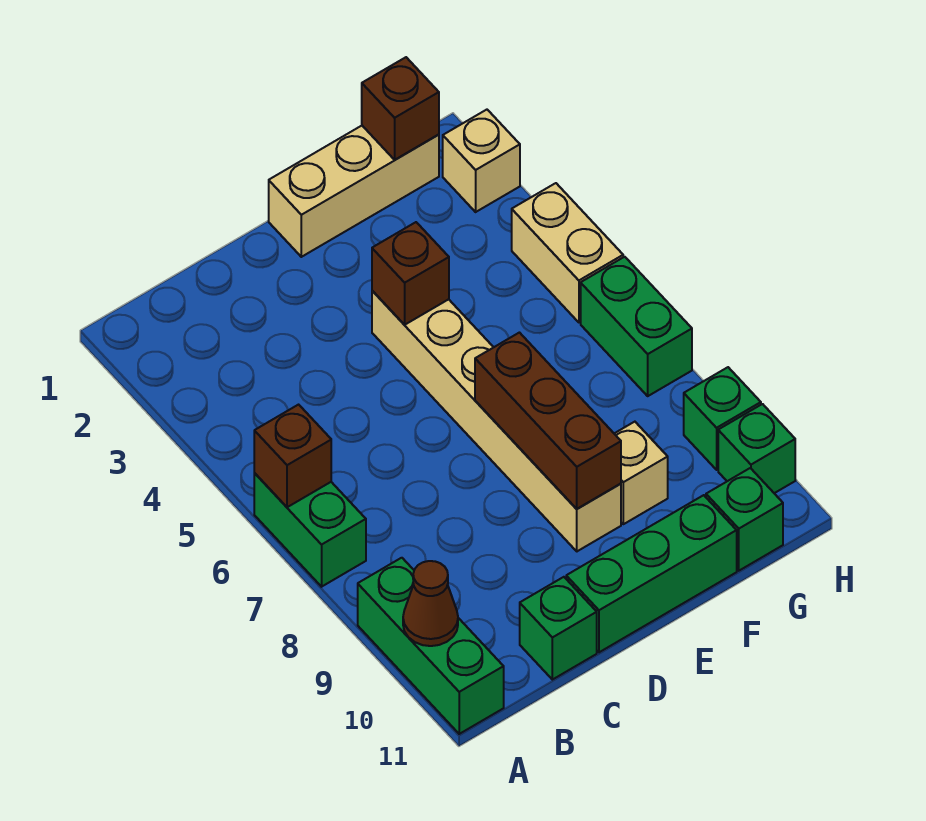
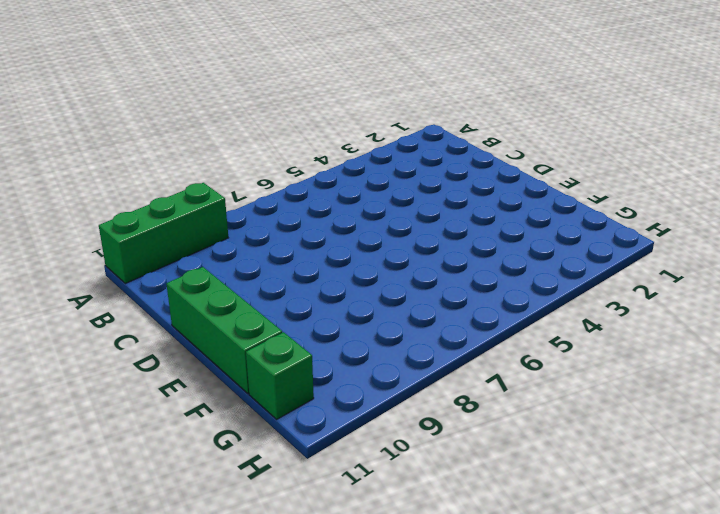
none -> green 1x2 brick [254,473,366,587]
none -> green 1x1 brick [520,577,597,680]
none -> tan 1x3 brick [269,126,439,257]

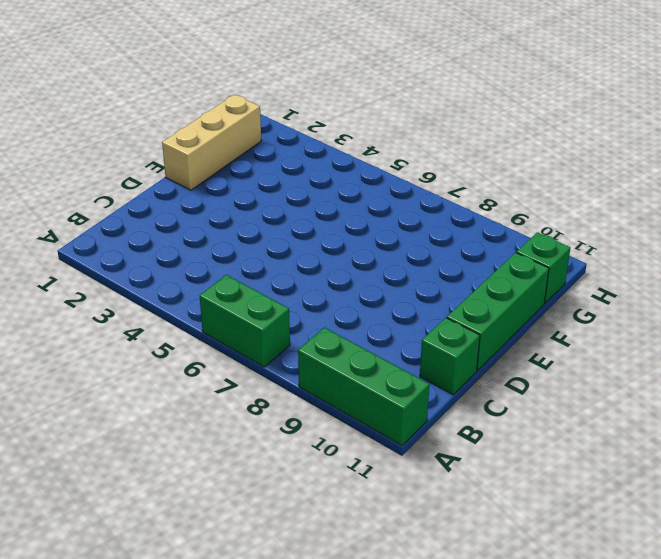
none -> tan 1x6 brick [372,291,621,551]
none -> tan 1x1 brick [614,422,668,524]
none -> tan 1x1 brick [443,110,520,212]

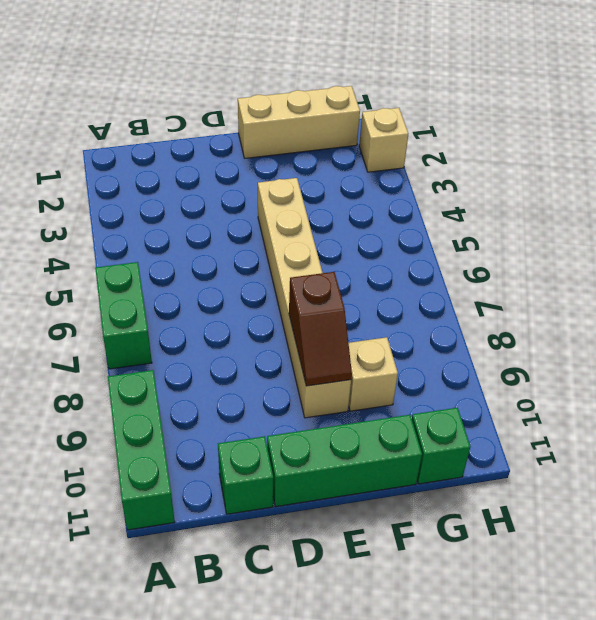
brown 1x2 slope [289,272,352,386] -> brown 1x3 brick [475,333,621,509]
none -> tan 1x2 brick [512,183,623,322]
none -> green 1x2 brick [581,257,692,396]
none -> green 1x1 brick [684,367,761,470]

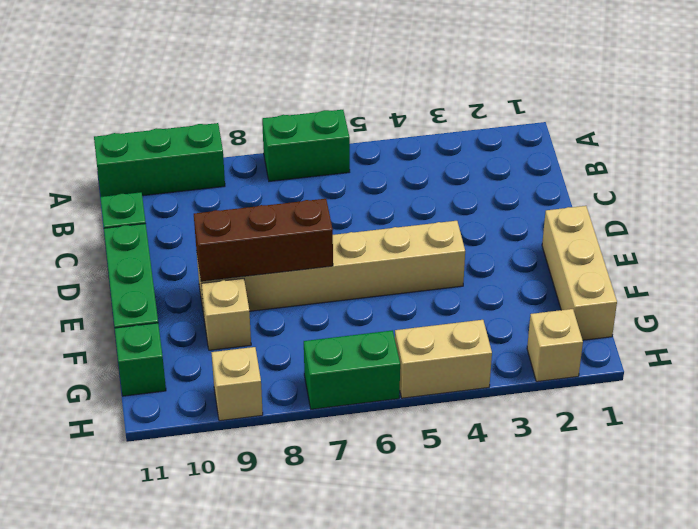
tan 1x1 brick [211,347,263,421] -> green 1x1 brick [684,367,761,470]
none -> green 1x1 brick [718,404,795,493]
none -> brown 1x1 brick [254,405,331,507]
none -> brown 1x1 cone [403,561,458,646]

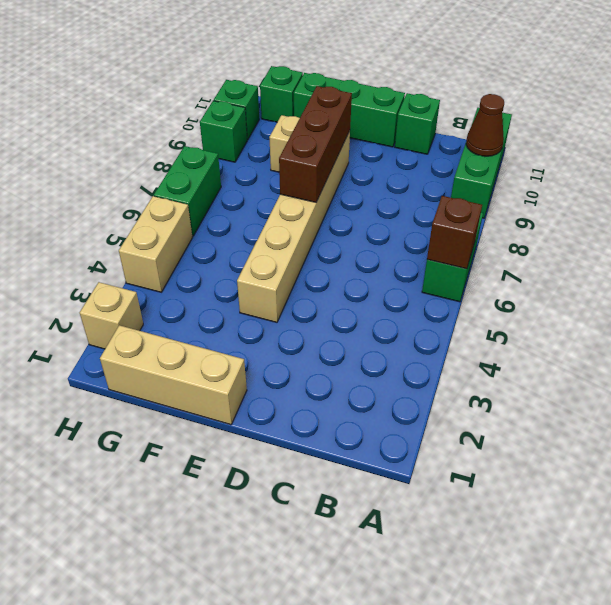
none -> brown 1x1 brick [372,222,449,325]
none -> brown 1x1 brick [362,57,439,160]

